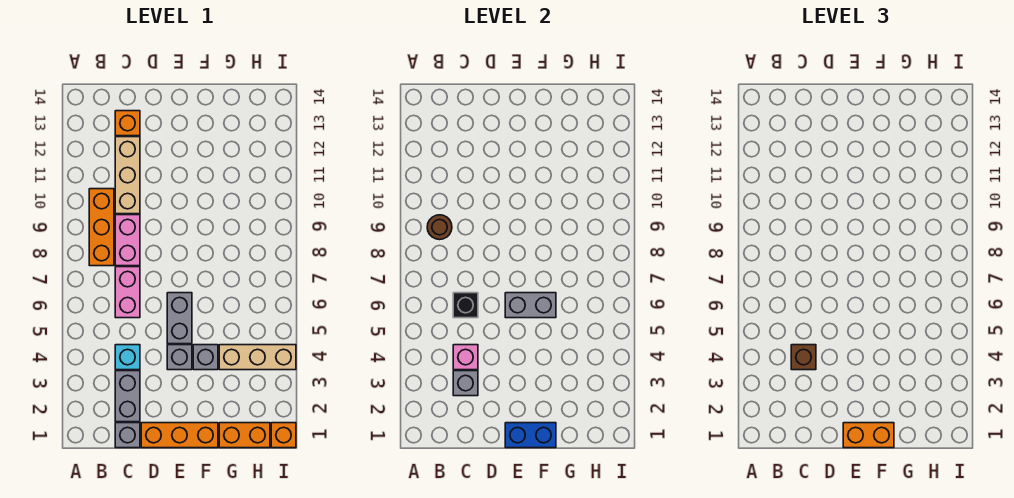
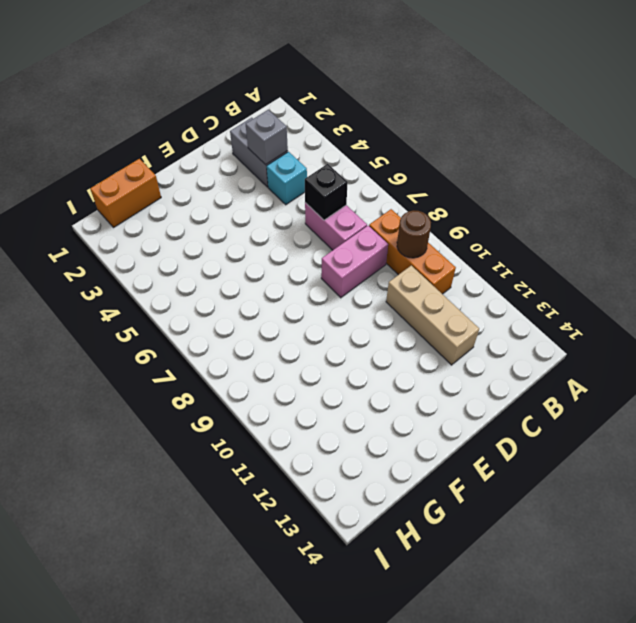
pink 1x2 brick [321,226,388,298] -> pink 1x2 brick turned to [115,215,140,266]
none -> grey 1x1 brick [115,423,140,448]
none -> orange 1x1 brick [115,111,140,136]
none -> orange 1x3 brick [141,423,218,448]

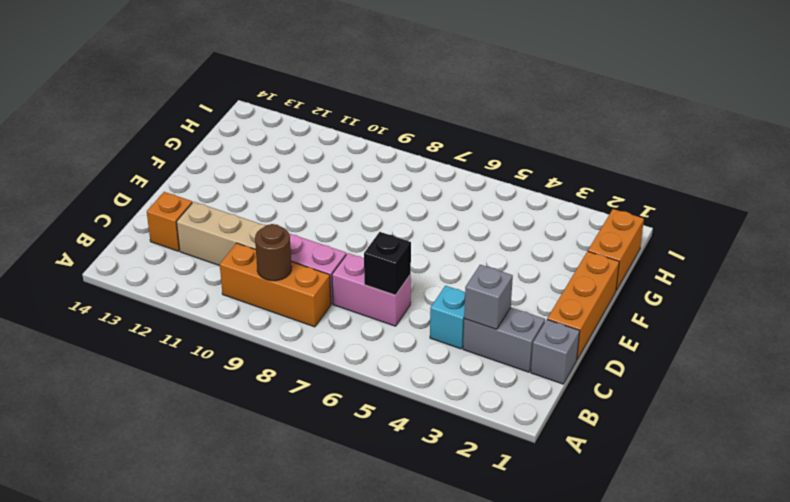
none -> grey 1x1 brick [167,345,192,370]
none -> grey 1x2 brick [167,293,192,344]
none -> grey 1x1 brick [193,345,218,370]

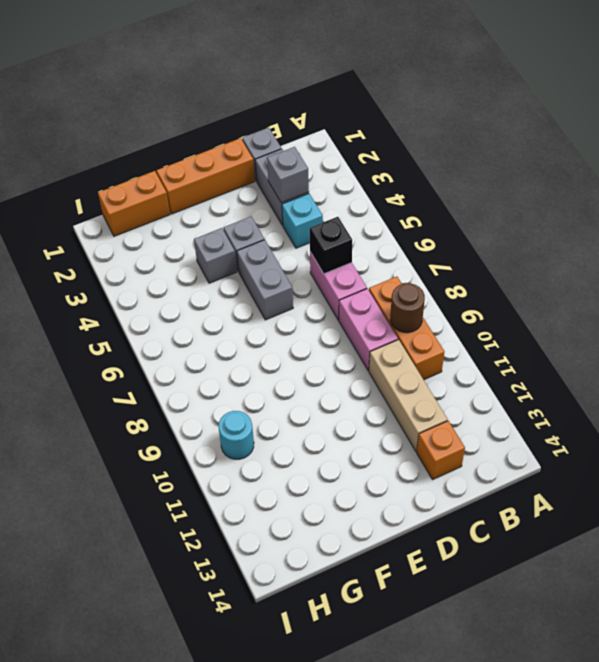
cyan 1x1 round brick [219,411,254,459] -> none
none -> tan 1x3 brick [219,345,296,370]
none -> orange 1x1 brick [271,423,296,448]
none -> pink 1x1 brick [453,345,478,370]

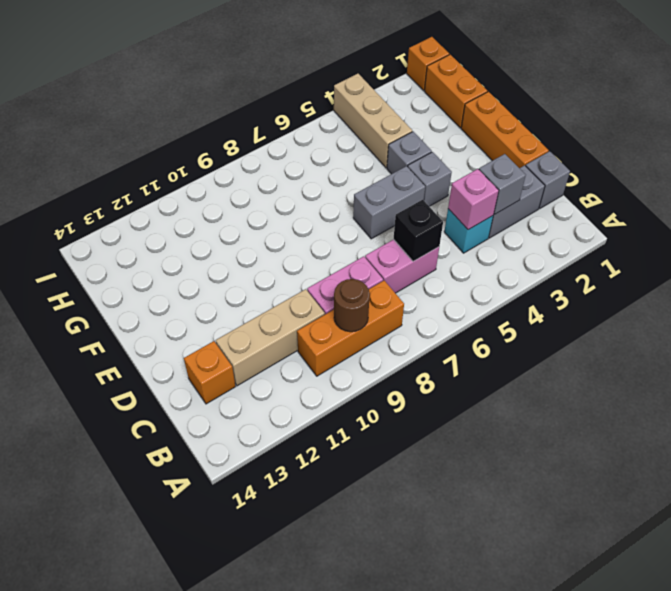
none -> blue 1x2 brick [505,423,556,448]
none -> grey 1x2 brick [505,293,556,318]
none -> brown 1x1 brick [791,345,816,370]

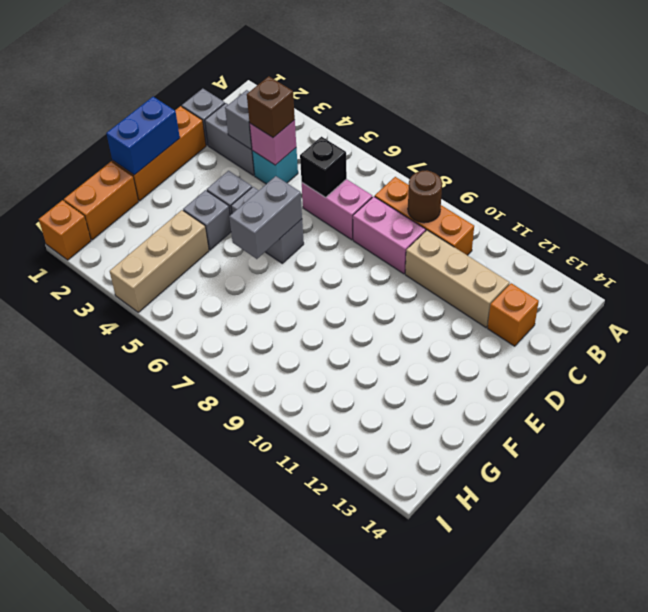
none -> orange 1x2 brick [843,423,894,448]

